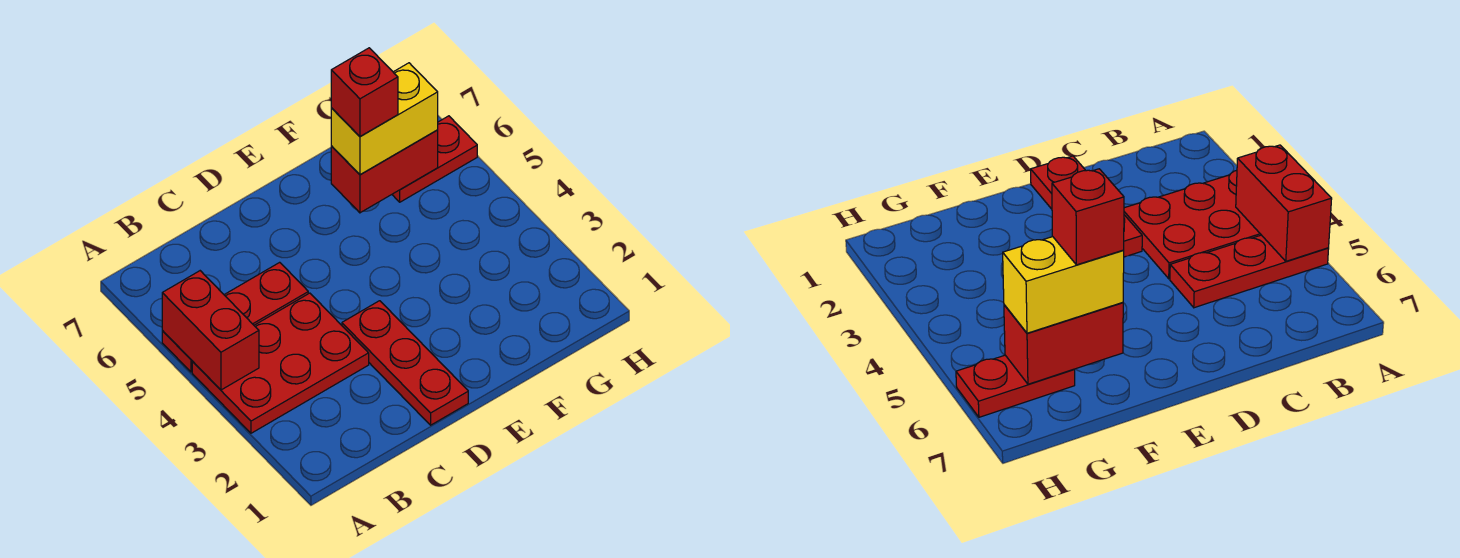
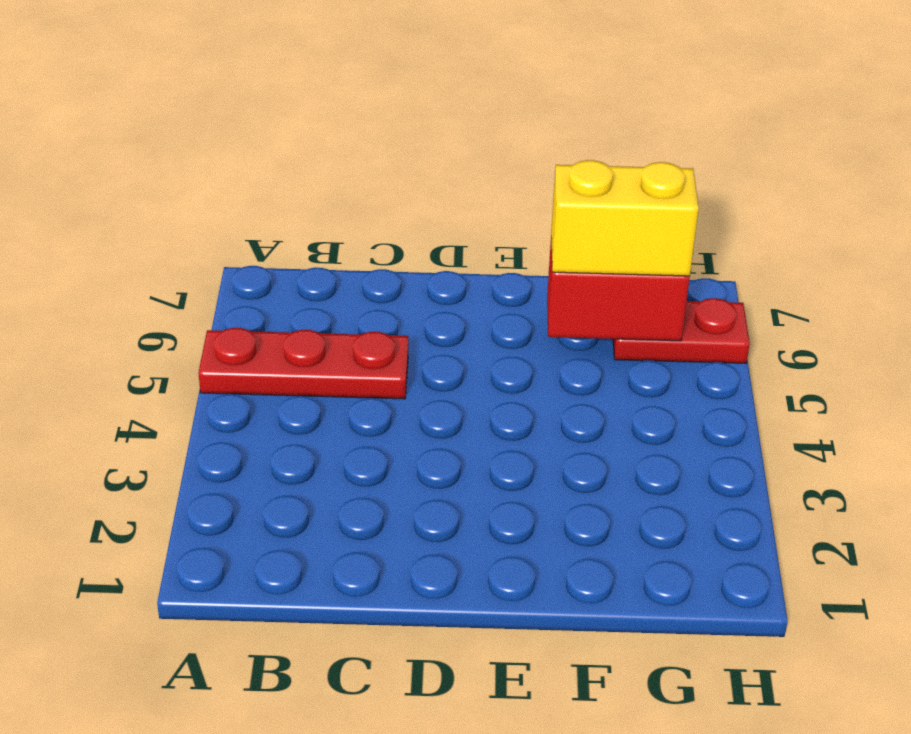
none -> red 2x3 plate [192,293,369,433]
none -> red 1x3 plate [342,301,468,425]

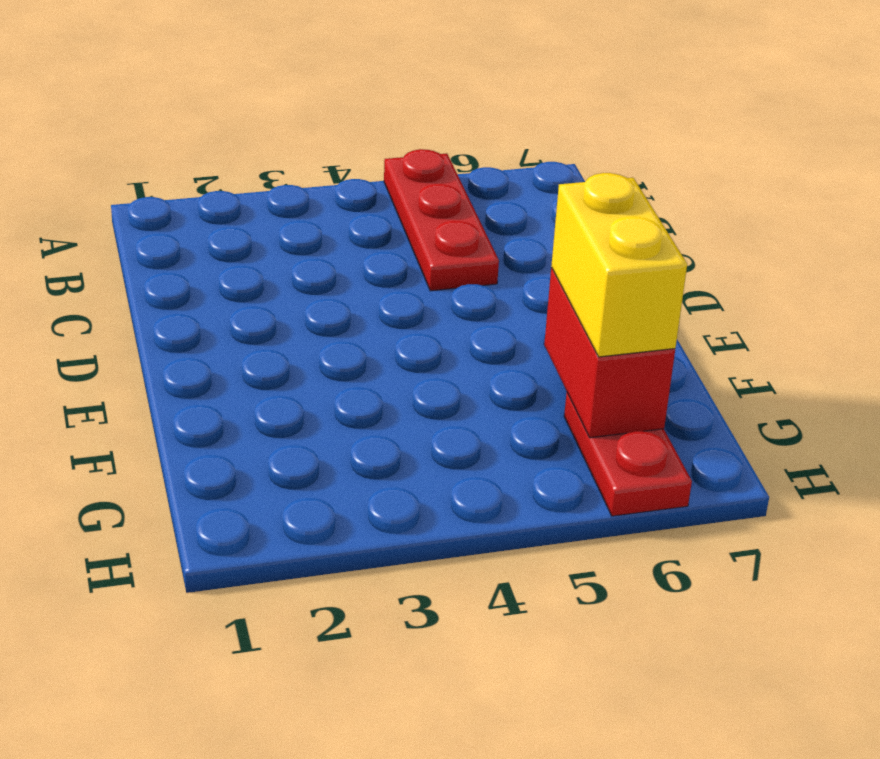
none -> red 2x3 plate [192,293,369,433]
none -> red 1x3 plate [342,301,468,425]

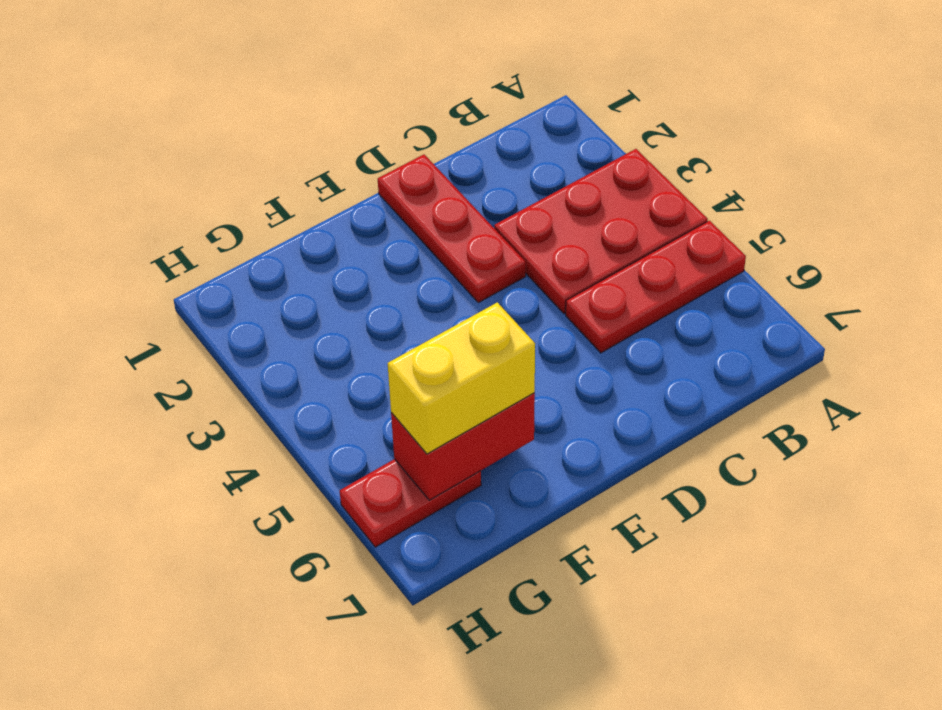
none -> red 1x2 brick [162,271,259,390]
none -> red 1x1 brick [331,48,398,137]

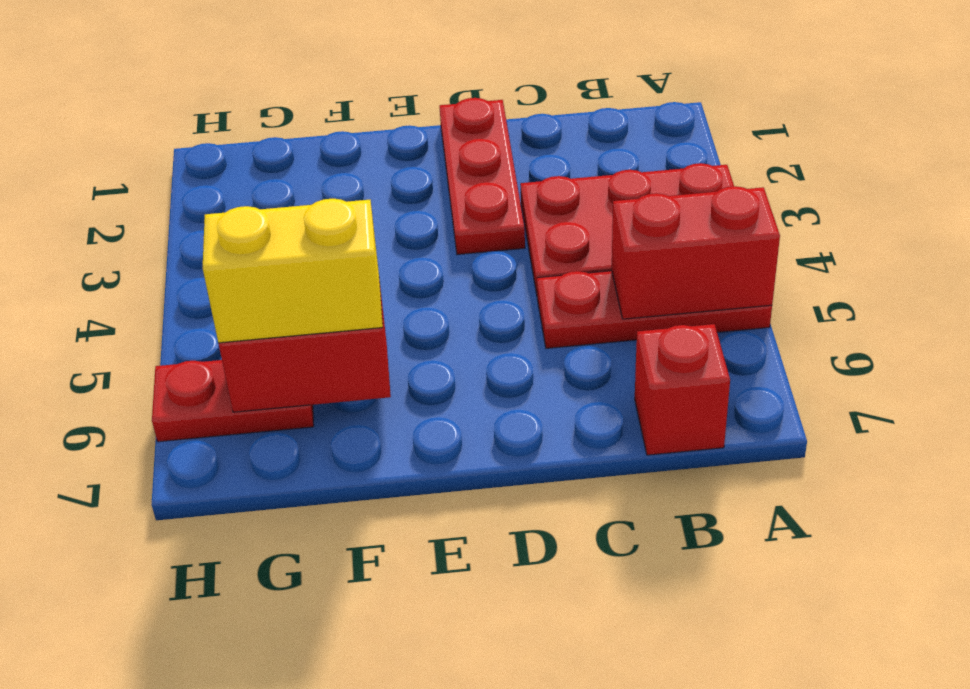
red 1x2 brick [612,186,780,319] -> red 1x2 brick turned to [162,271,259,390]
red 1x1 brick [635,324,730,455] -> red 1x1 brick moved to [331,48,398,137]

